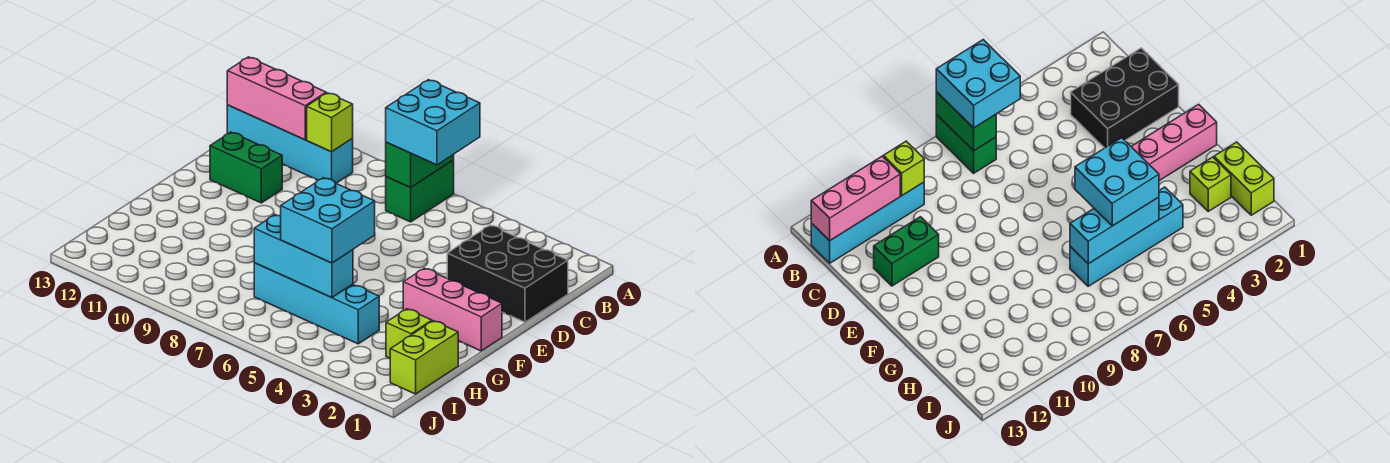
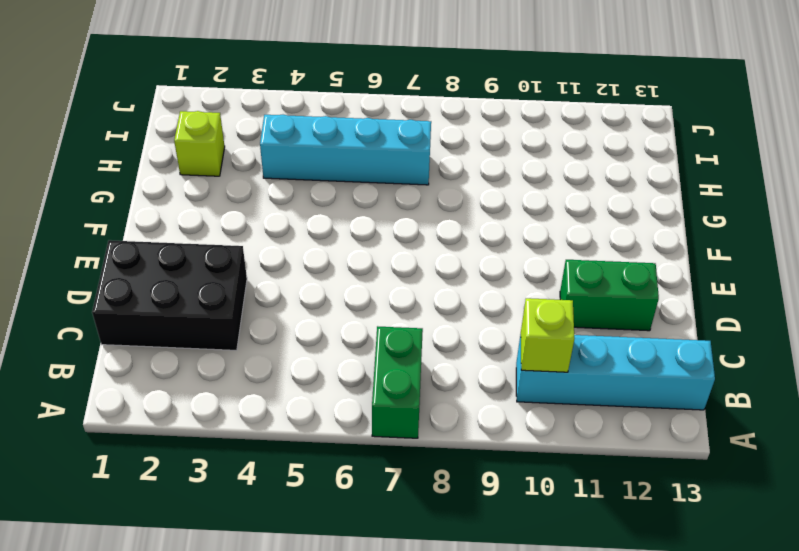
none -> pink 1x3 brick [403,268,502,351]
none -> lime 1x2 brick [390,321,458,394]
none -> green 1x2 brick [386,142,454,188]

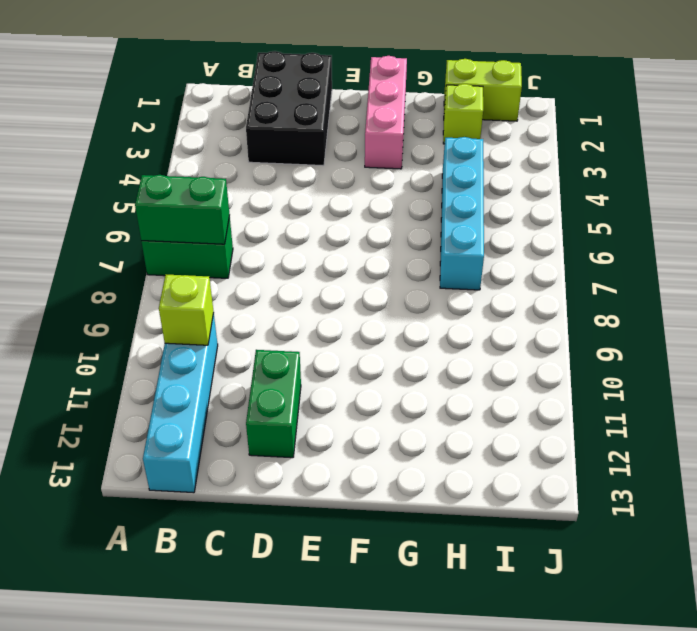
none -> pink 1x3 brick [227,57,326,140]
none -> cyan 1x3 brick [254,215,353,298]
none -> cyan 2x2 brick [386,80,480,165]

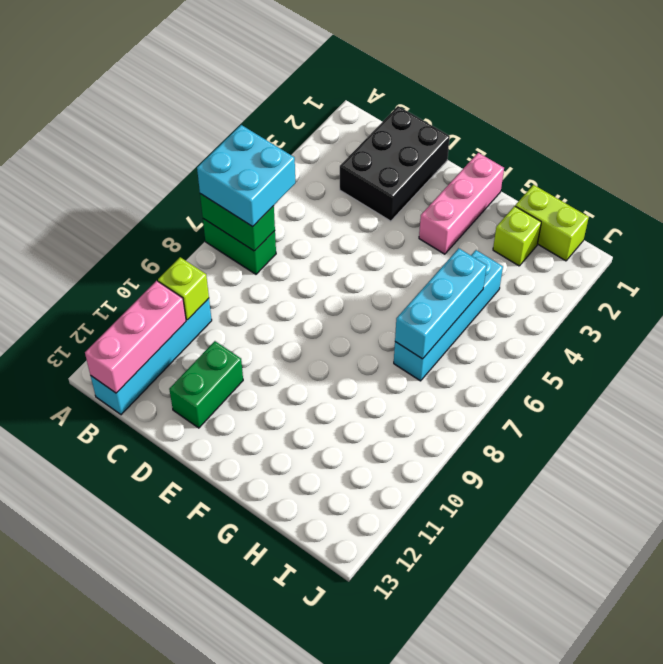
none -> cyan 2x2 brick [281,178,375,263]

